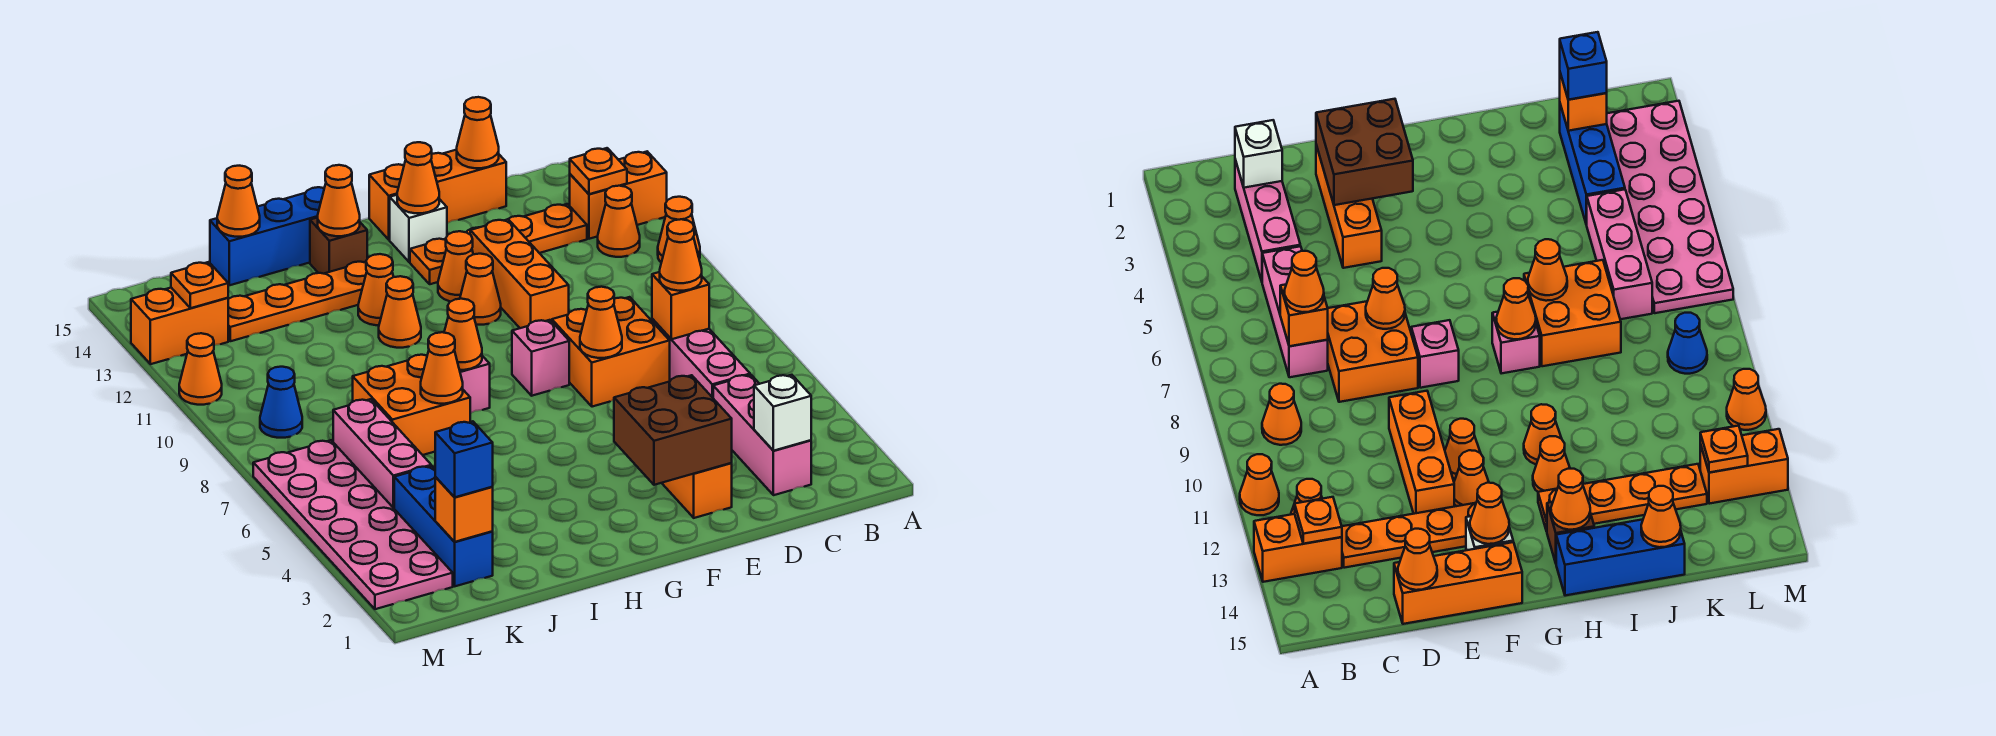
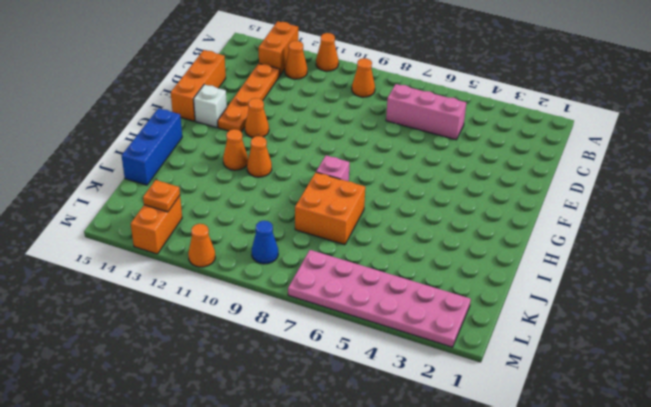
none -> pink 1x3 brick [713,375,811,495]
none -> orange 2x2 brick [552,297,670,407]
none -> orange 1x3 brick [662,463,732,518]
none -> orange 1x3 brick [470,219,569,328]

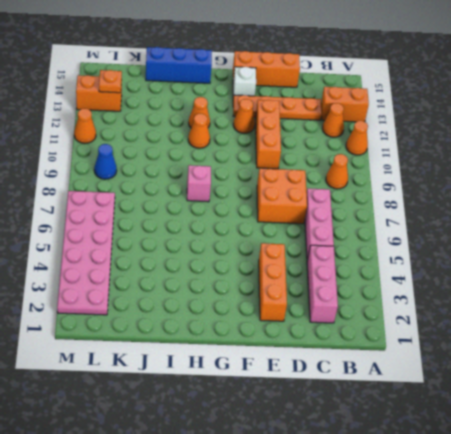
none -> pink 1x1 brick [512,320,569,396]
none -> orange 1x1 cone [460,254,501,325]
none -> orange 1x4 plate [228,262,367,341]
none -> brown 1x1 brick [310,218,367,274]

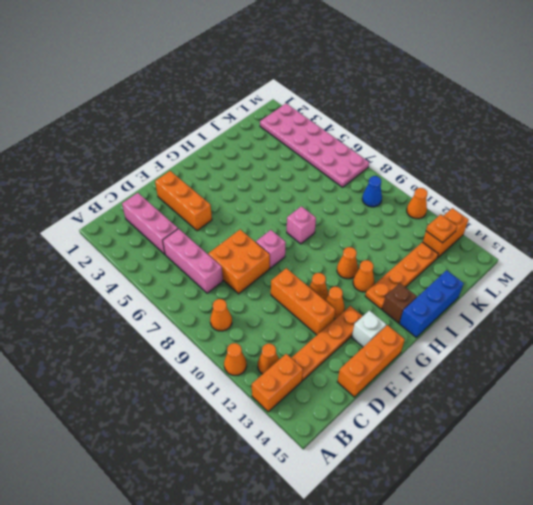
none -> orange 2x2 brick [353,355,470,455]
none -> blue 1x3 brick [394,466,493,586]
none -> pink 1x3 brick [333,399,431,508]
none -> orange 1x1 plate [570,148,627,194]

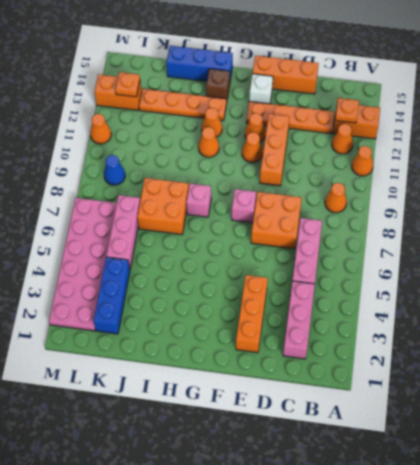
none -> white 1x1 brick [754,375,811,451]
none -> orange 1x1 brick [652,272,709,339]
none -> orange 1x1 cone [457,97,499,168]
none -> brown 2x2 brick [614,375,732,485]

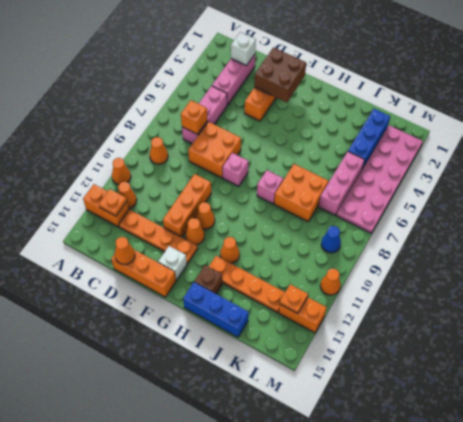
none -> orange 1x1 cone [379,276,421,348]
none -> orange 1x1 cone [580,287,622,358]
none -> orange 1x1 cone [397,142,439,213]
none -> orange 1x1 cone [444,299,482,370]

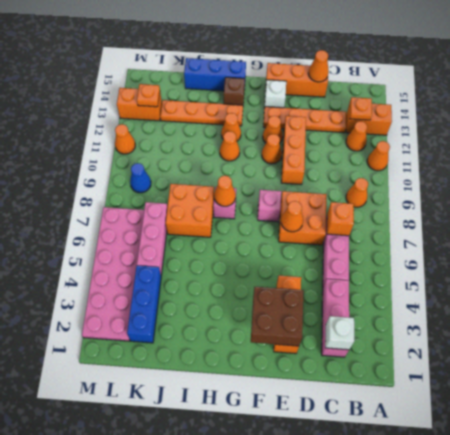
none -> orange 1x1 cone [397,142,439,213]
none -> orange 1x1 cone [318,165,360,236]
none -> orange 1x1 cone [421,332,463,404]
none -> orange 1x1 cone [217,166,260,237]

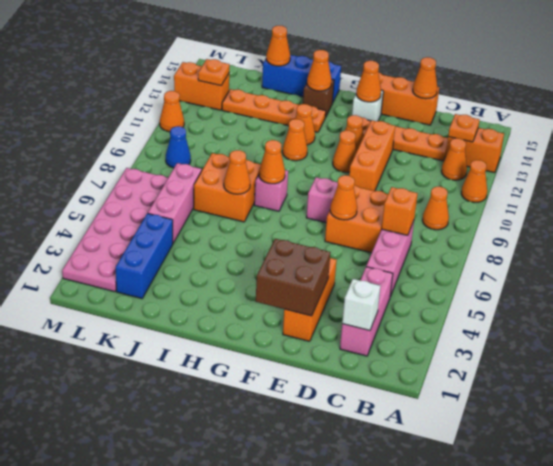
none -> orange 1x1 brick [435,477,493,542]
none -> orange 1x1 cone [660,219,702,291]
none -> blue 1x1 brick [435,421,493,497]

